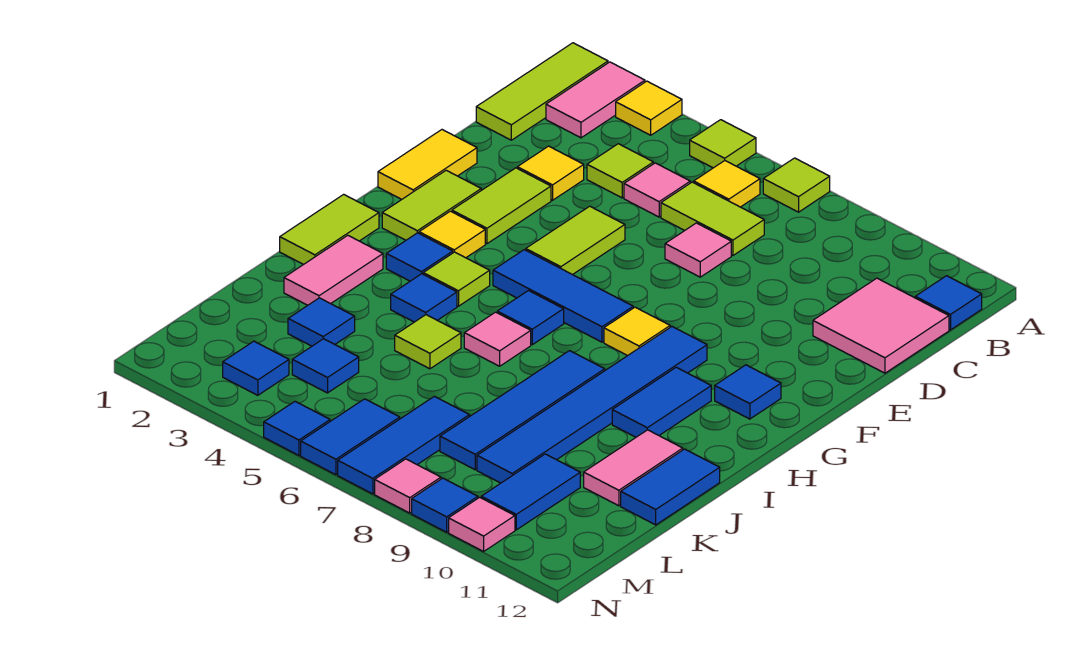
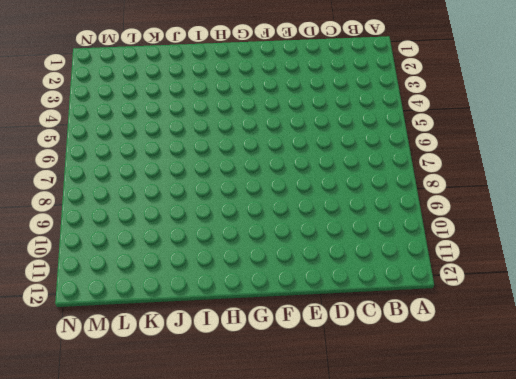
none -> lime 1x3 tile [476,43,608,140]
none -> pink 1x2 tile [546,62,645,138]
none -> yellow 1x1 tile [616,81,682,135]
none -> lime 1x1 tile [690,120,756,168]

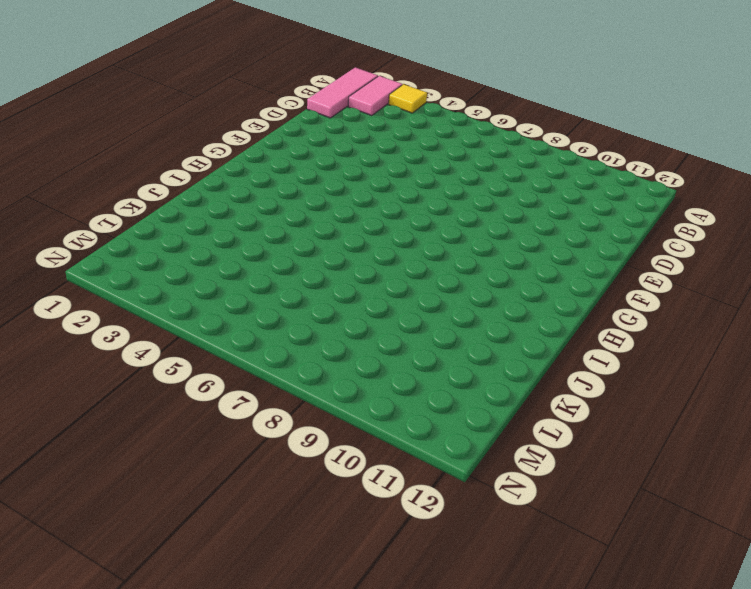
pink 1x3 tile [307,67,378,118] -> lime 1x3 tile [476,43,608,140]
none -> lime 1x1 tile [690,120,756,168]
none -> lime 1x1 tile [763,158,830,212]
none -> yellow 1x1 tile [694,161,760,207]
none -> blue 1x1 tile [915,276,982,330]

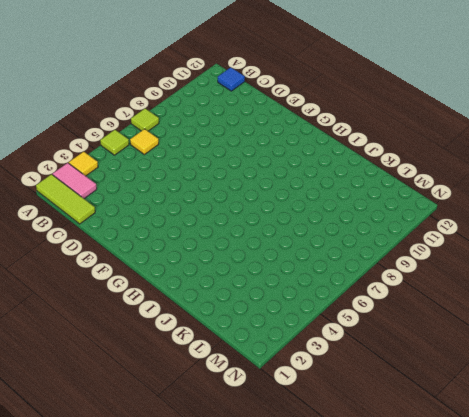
none -> lime 1x1 tile [587,144,653,198]
none -> pink 1x1 tile [624,163,690,217]
none -> lime 1x2 tile [661,182,764,255]
none -> pink 2x2 tile [813,278,949,373]

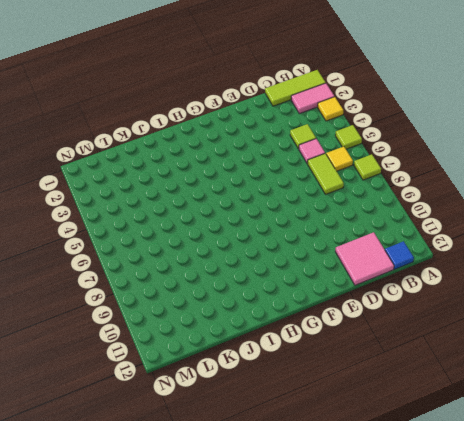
none -> yellow 1x1 tile [517,146,584,200]
none -> pink 1x1 tile [665,223,731,277]
none -> yellow 1x2 tile [378,130,477,200]
none -> lime 1x2 tile [452,168,551,244]

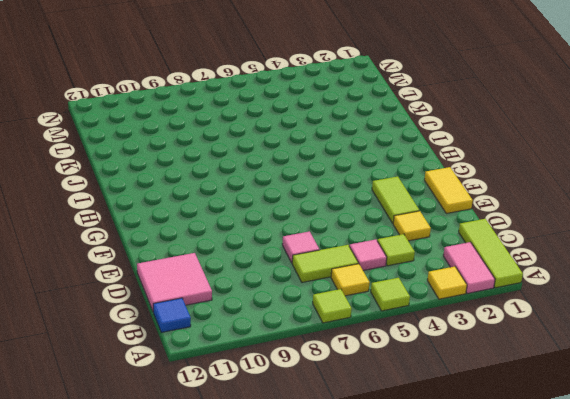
none -> lime 1x2 tile [526,206,625,275]
none -> lime 1x2 tile [382,170,481,240]
none -> yellow 1x1 tile [419,211,485,258]
none -> blue 1x3 tile [493,250,633,342]

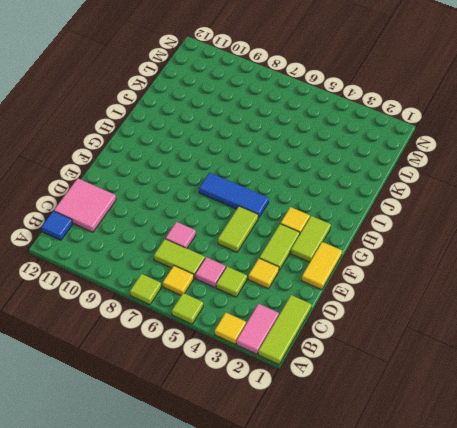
none -> yellow 1x1 tile [604,307,670,356]
none -> blue 1x6 tile [477,327,707,483]
none -> blue 1x1 tile [715,365,781,419]
none -> lime 1x2 tile [280,194,379,265]

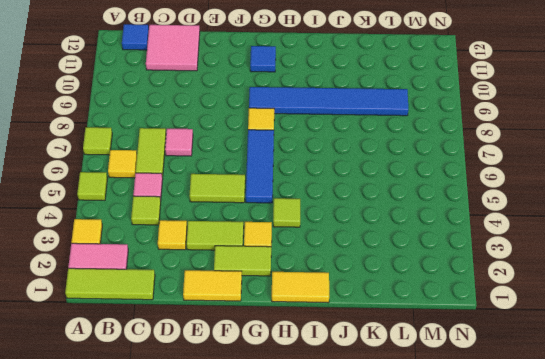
yellow 1x2 tile [272,272,329,303] -> lime 1x2 tile [280,194,379,265]
none -> blue 1x1 tile [386,233,453,281]
none -> blue 1x1 tile [497,291,564,345]
none -> blue 1x2 tile [612,367,711,437]
none -> pink 1x2 tile [284,235,383,305]

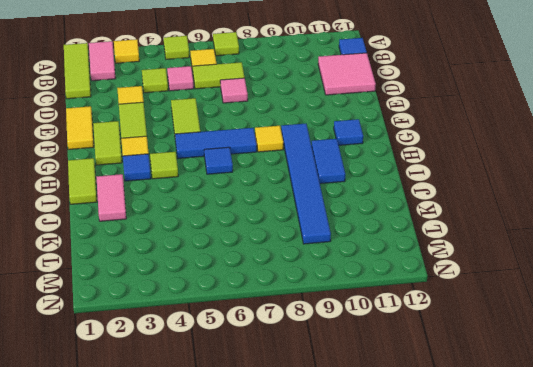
none -> blue 1x1 tile [391,274,457,322]
none -> pink 1x1 tile [464,312,531,366]
none -> blue 1x4 tile [440,351,605,470]
none -> lime 1x1 tile [395,315,461,369]

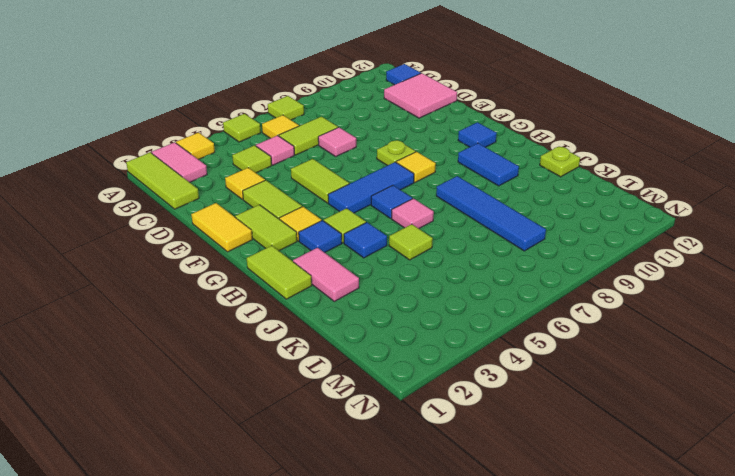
lime 1x1 plate [377,140,416,166] -> none
lime 1x1 plate [540,146,580,177] -> blue 1x2 tile [621,449,720,525]
none -> blue 1x6 tile [477,327,707,483]
none -> pink 1x2 tile [584,430,683,506]
none -> blue 1x1 tile [288,298,355,346]
none -> blue 1x1 tile [292,339,359,393]

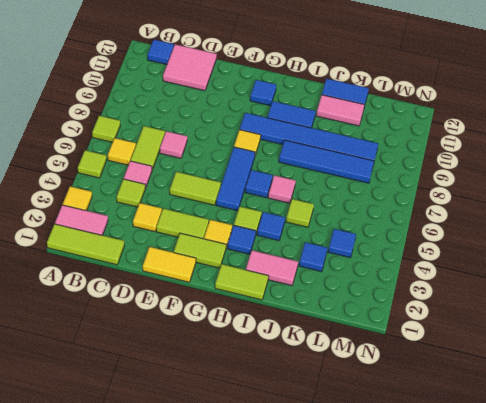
none -> blue 1x3 tile [338,396,470,494]
none -> blue 1x2 tile [481,454,580,530]
none -> blue 1x1 tile [223,341,289,395]
none -> blue 1x2 tile [301,399,400,475]

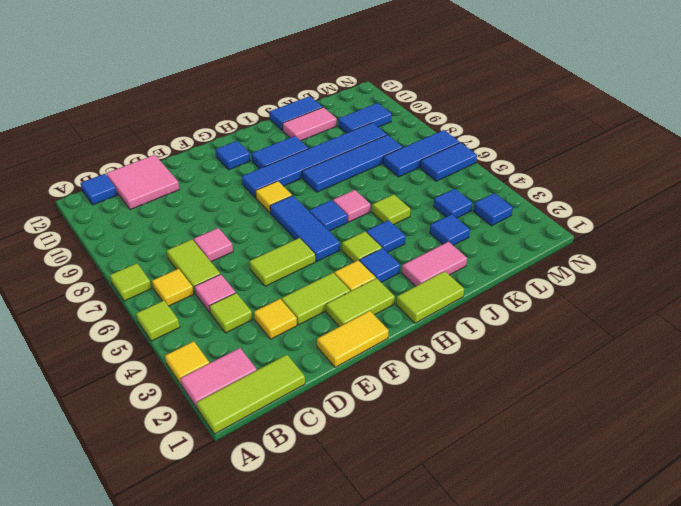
none -> blue 1x1 tile [264,401,330,455]
none -> pink 1x1 tile [375,459,441,513]
none -> blue 1x1 tile [412,478,478,532]
none -> pink 1x1 tile [449,497,515,551]

